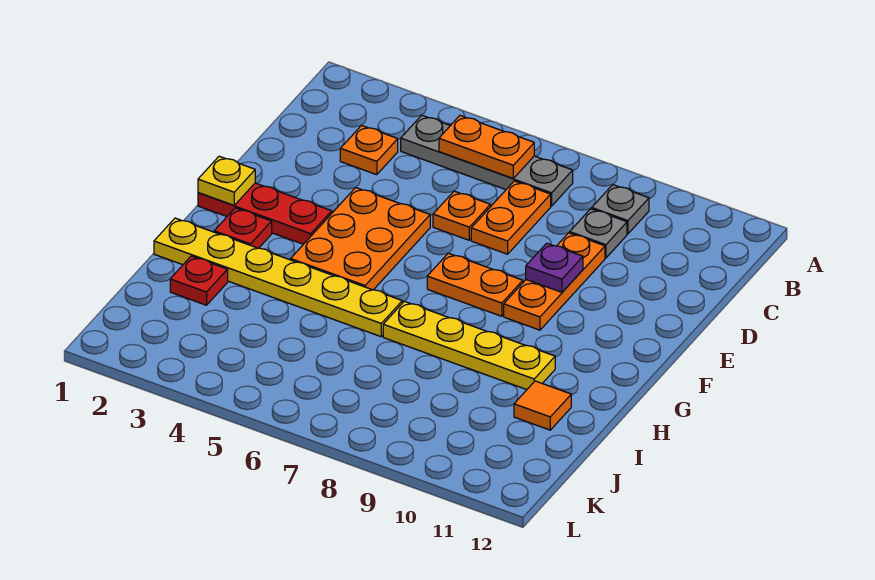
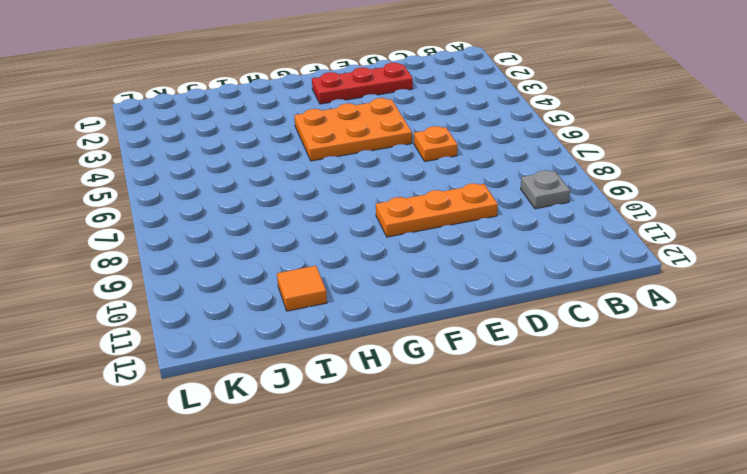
red 1x3 plate [312,63,413,104] -> red 1x3 plate turned to [198,183,332,244]
none -> grey 1x4 plate [401,115,573,206]
none -> orange 1x1 plate [340,126,398,175]
none -> orange 1x2 plate [471,181,551,254]

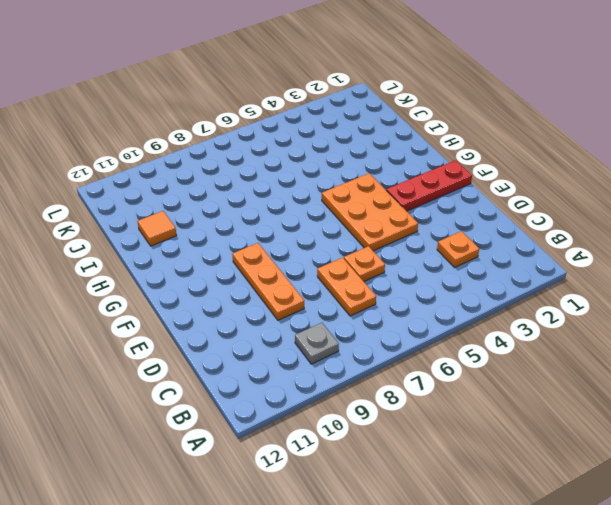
none -> grey 1x4 plate [401,115,573,206]
none -> grey 1x1 plate [570,209,627,258]
none -> orange 1x2 plate [427,253,523,316]

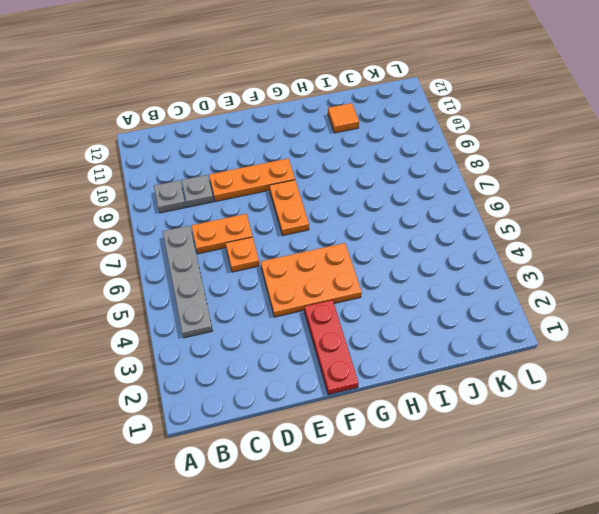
none -> orange 1x1 plate [340,126,398,175]
none -> red 1x1 plate [214,208,272,248]
none -> yellow 1x6 plate [154,218,402,337]

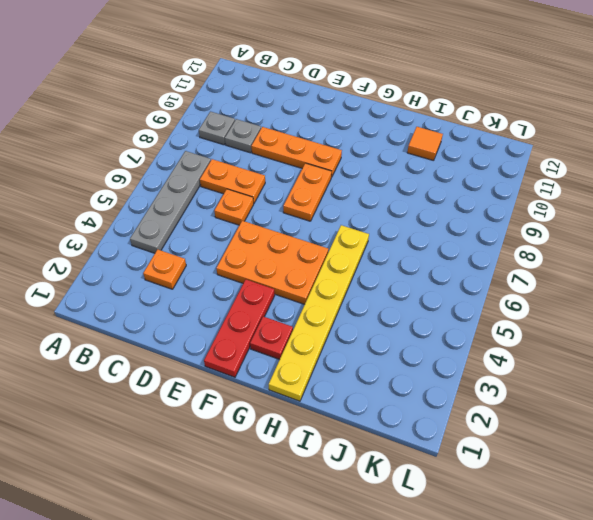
none -> yellow 1x4 plate [383,301,555,390]
none -> red 1x1 plate [170,256,228,305]
none -> orange 1x2 plate [439,116,534,178]

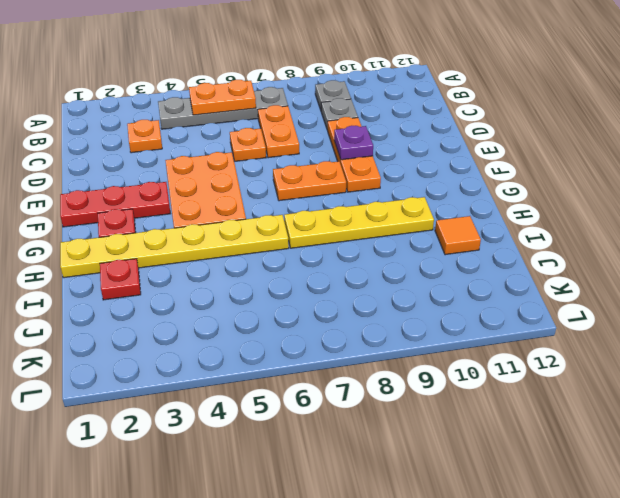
none -> yellow 1x1 plate [198,156,255,205]

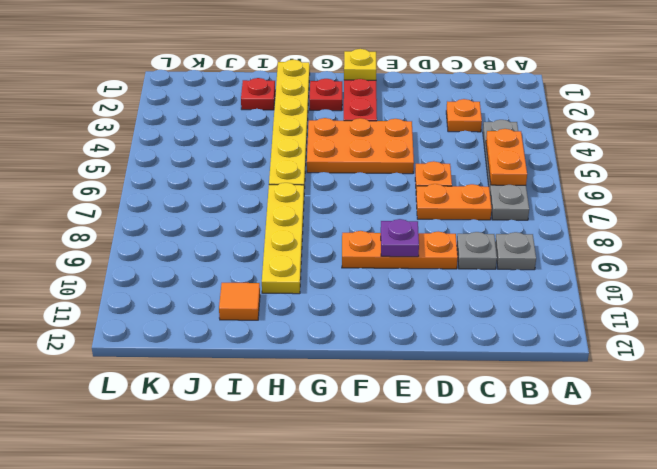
none -> orange 1x2 plate [427,253,523,316]

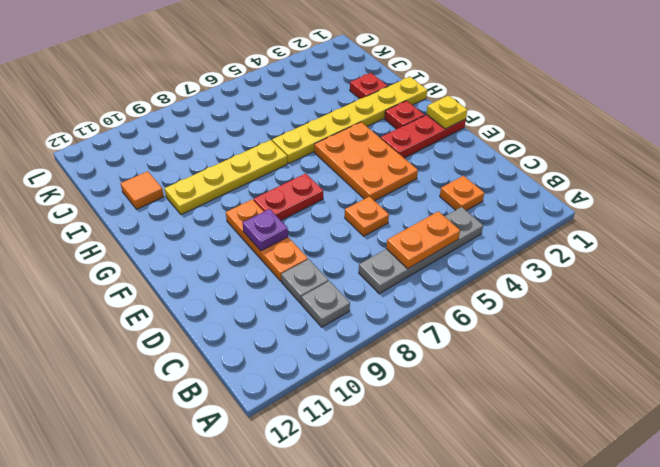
red 1x2 plate [254,174,323,220] -> orange 1x2 plate [427,253,523,316]
none -> orange 1x2 plate [471,181,551,254]

